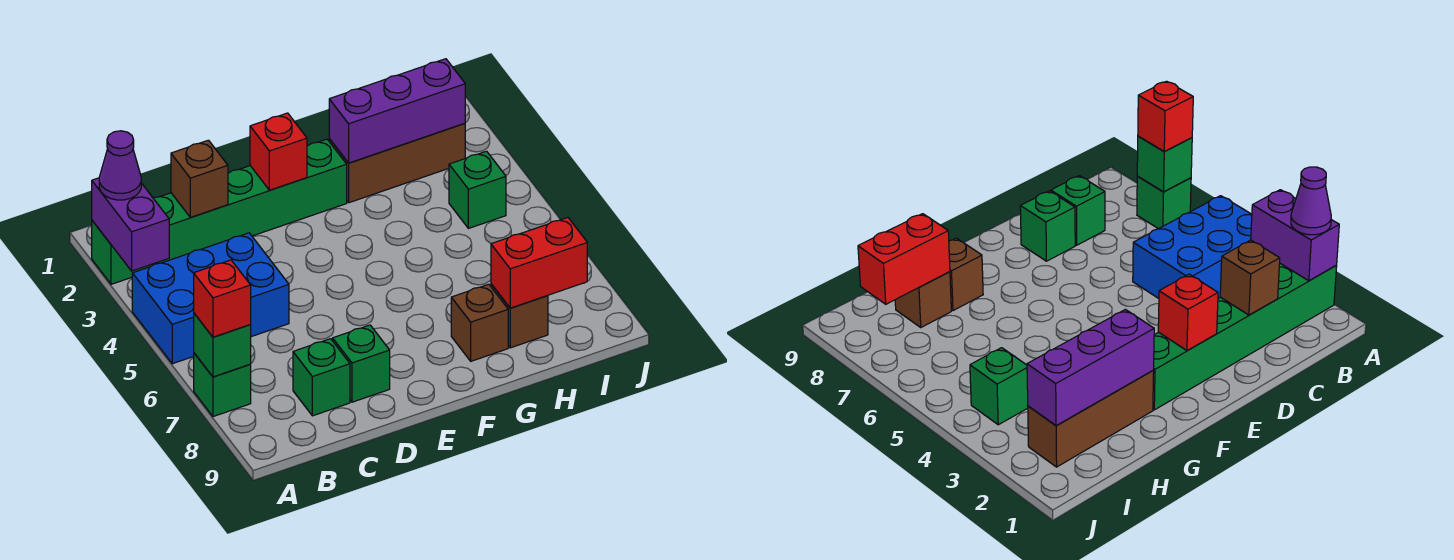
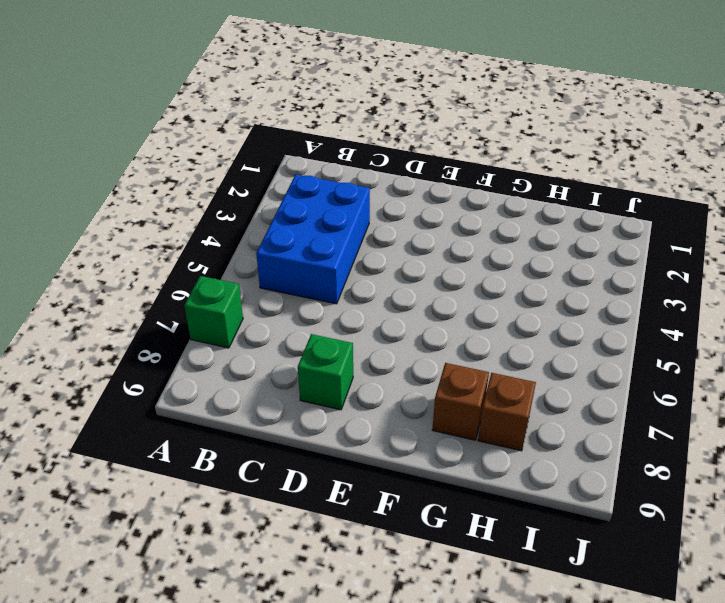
blue 2x3 brick [256,174,370,304] -> blue 2x3 brick turned to [132,233,289,364]
none -> green 1x6 brick [92,139,347,284]
none -> green 1x1 brick [293,339,350,416]
none -> brown 1x3 brick [329,123,465,203]

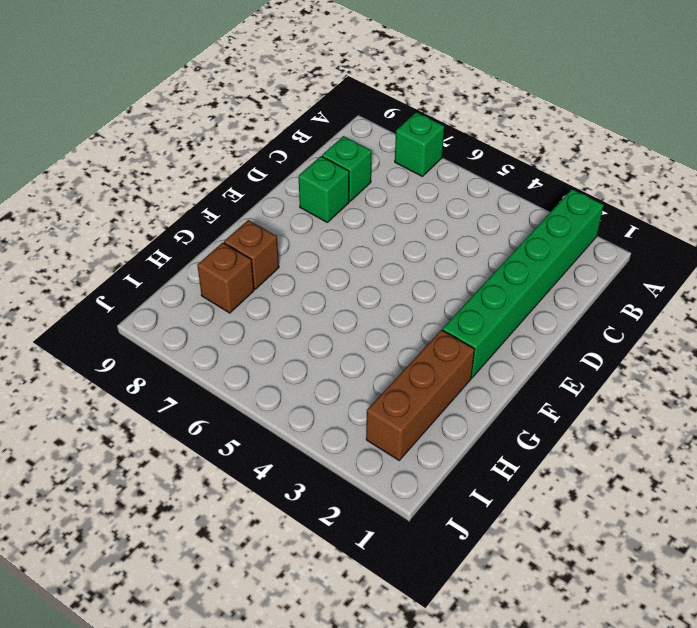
none -> blue 2x3 brick [132,233,289,364]
none -> green 1x1 brick [449,151,506,228]
none -> purple 1x2 brick [92,178,169,271]

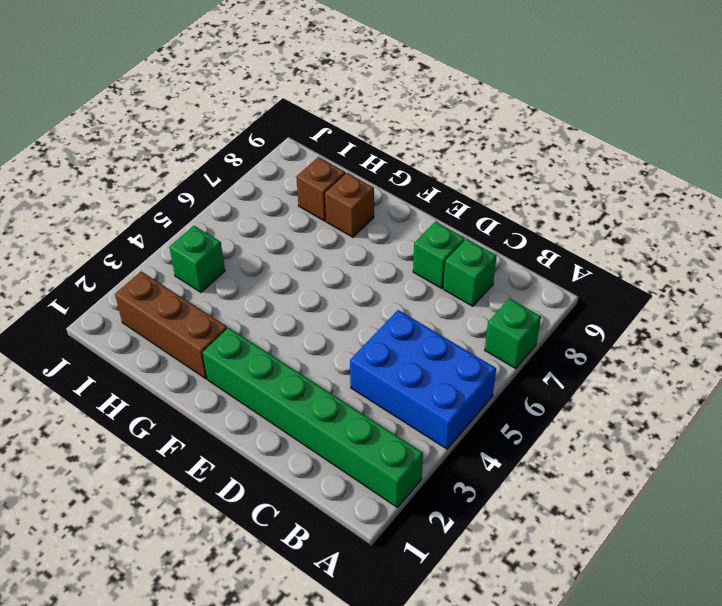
none -> purple 1x2 brick [92,178,169,271]
none -> green 1x1 brick [194,313,251,377]
none -> brown 1x1 brick [171,140,228,217]

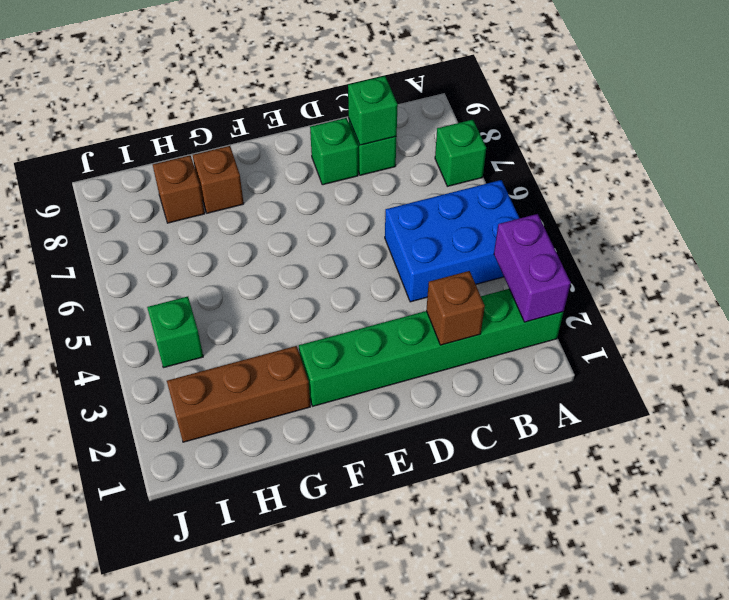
green 1x1 brick [348,76,398,145] -> green 1x1 brick moved to [194,313,251,377]
none -> red 1x1 brick [250,113,307,190]
none -> purple 1x3 brick [329,59,465,163]
none -> red 1x2 brick [491,217,587,308]

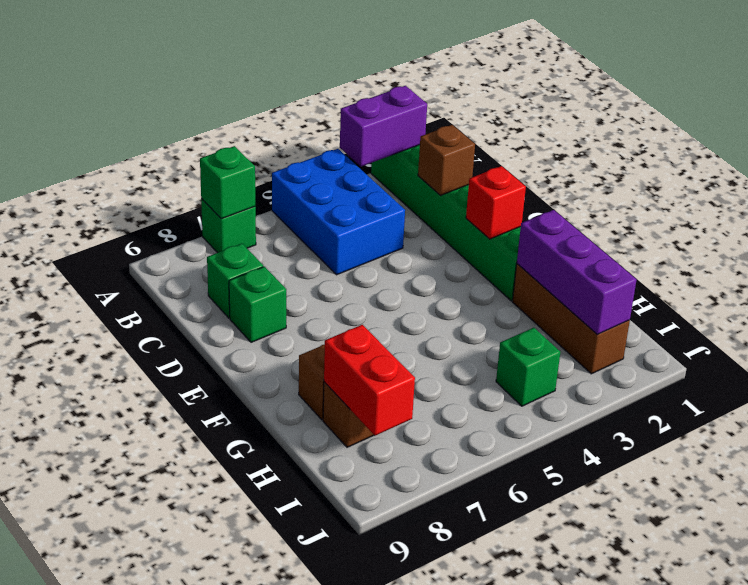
none -> purple 1x1 cone [99,131,141,200]
none -> red 1x1 brick [194,260,251,337]

